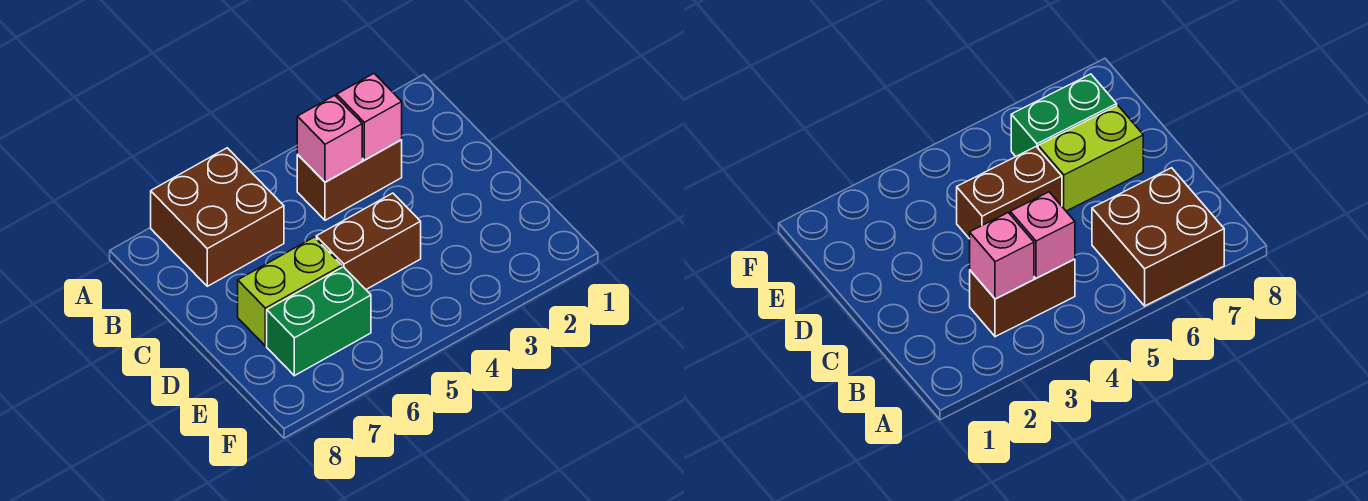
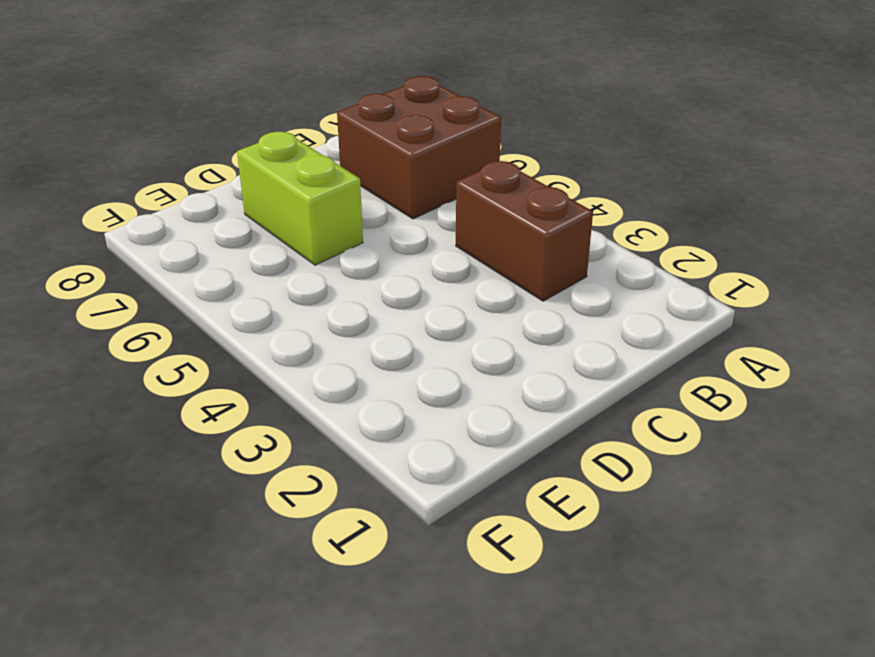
none -> brown 1x2 brick [316,193,421,289]
none -> green 1x2 brick [267,267,371,376]

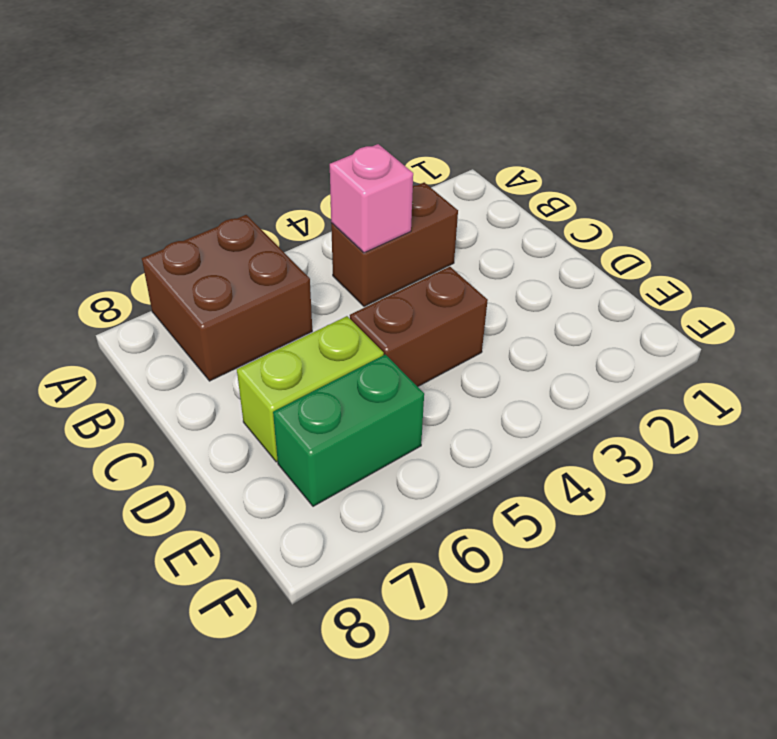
none -> pink 1x1 brick [337,74,402,160]

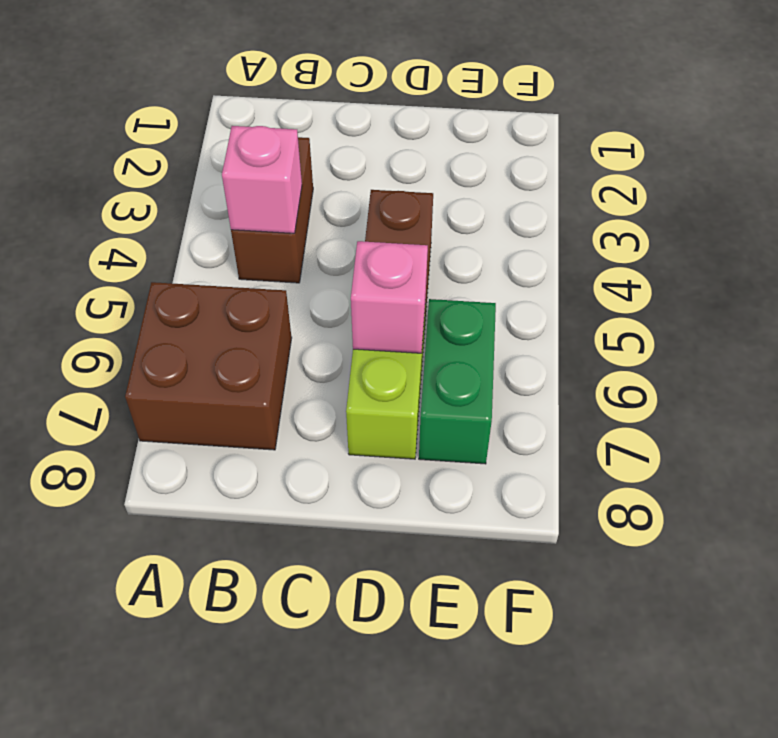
pink 1x1 brick [351,241,428,353] -> pink 1x1 brick moved to [337,74,402,160]

